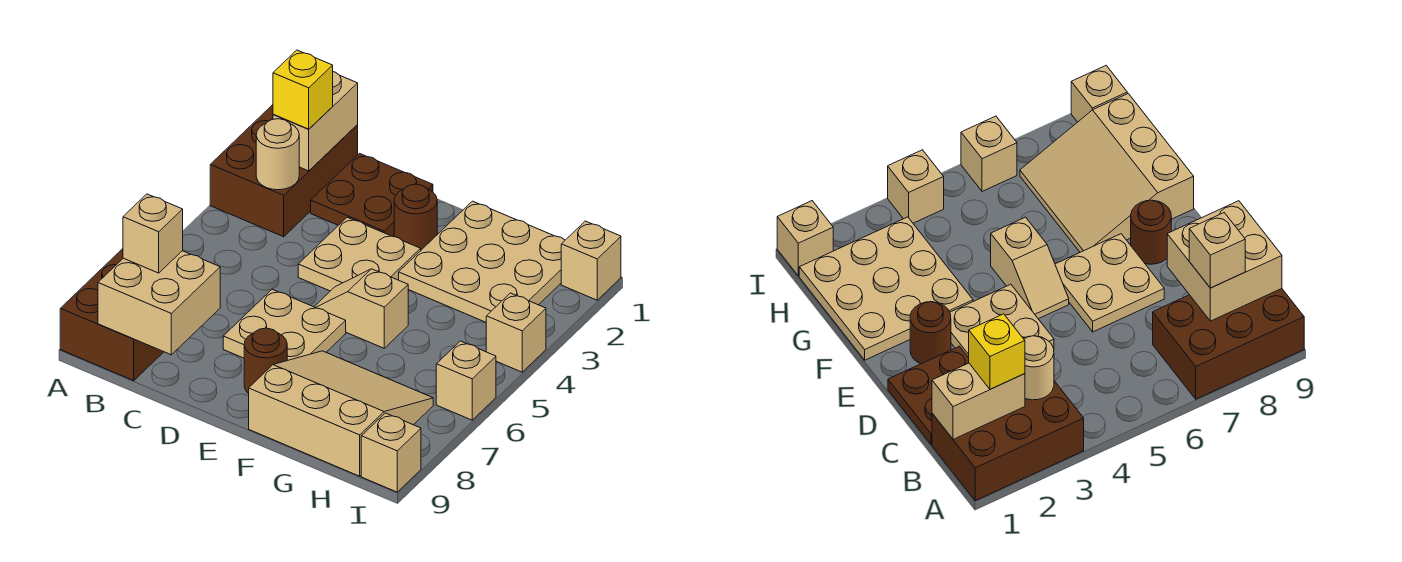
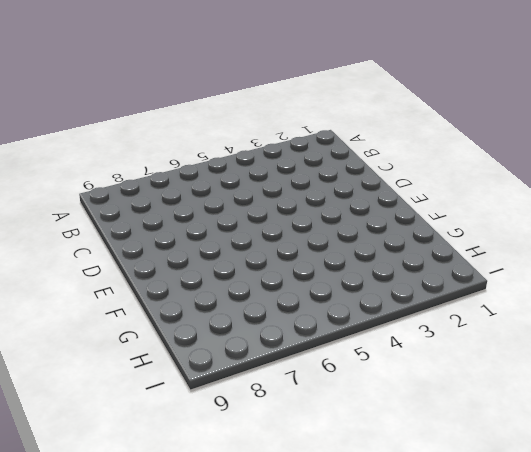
none -> brown 2x3 brick [210,105,358,237]
none -> brown 2x3 brick [60,249,163,381]
none -> brown 2x2 plate [311,154,433,236]

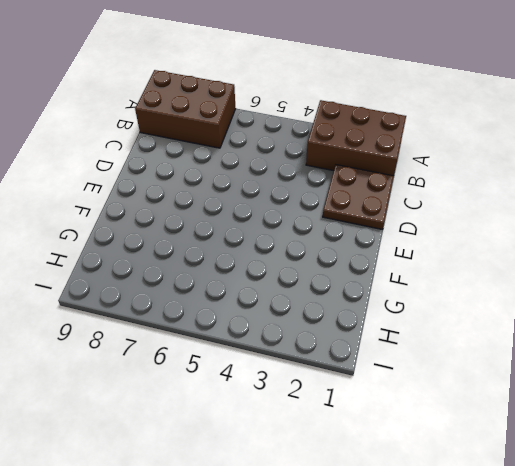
none -> tan 2x2 plate [298,217,421,291]
none -> tan 2x2 plate [223,289,346,360]
none -> brown 1x1 round brick [394,184,437,250]

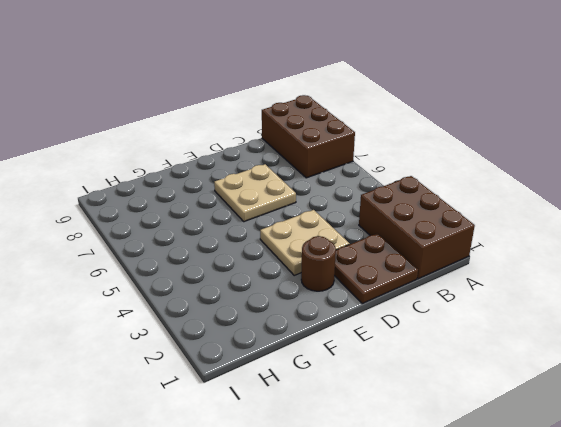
none -> tan 1x2 slope [314,269,408,348]
none -> brown 1x1 round brick [244,328,287,394]
none -> tan 3x3 plate [399,201,565,322]

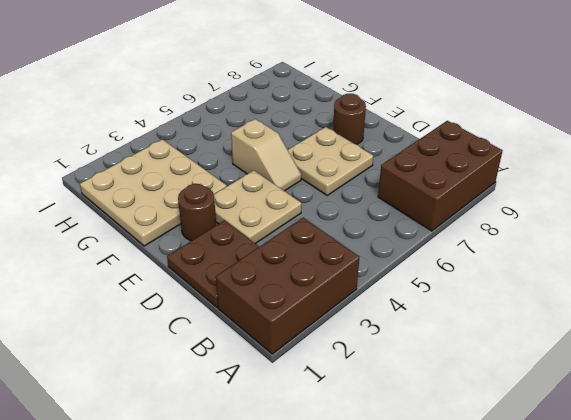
none -> tan 3x3 slope [249,351,433,476]
none -> tan 1x1 brick [561,221,621,300]
none -> tan 1x1 brick [486,293,546,372]

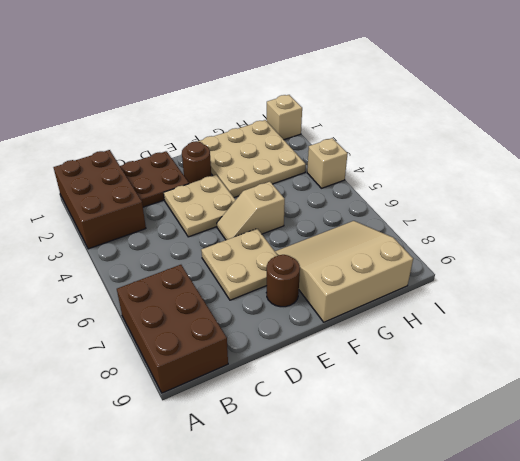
none -> tan 1x1 brick [436,341,496,420]
none -> tan 1x1 brick [361,413,421,492]
none -> tan 1x2 brick [273,72,358,171]

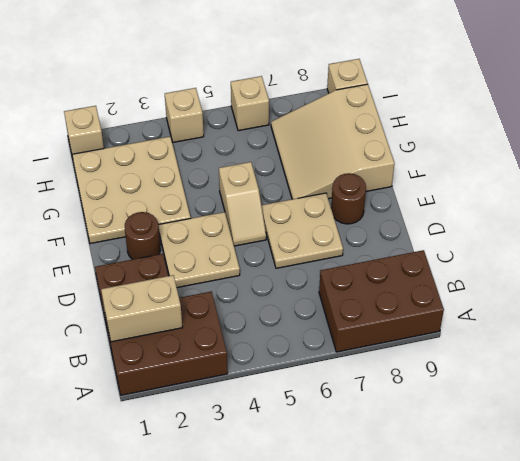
none -> tan 1x1 round brick [256,119,299,190]
none -> tan 2x2 brick [98,251,220,355]
none -> yellow 1x1 brick [273,50,333,129]

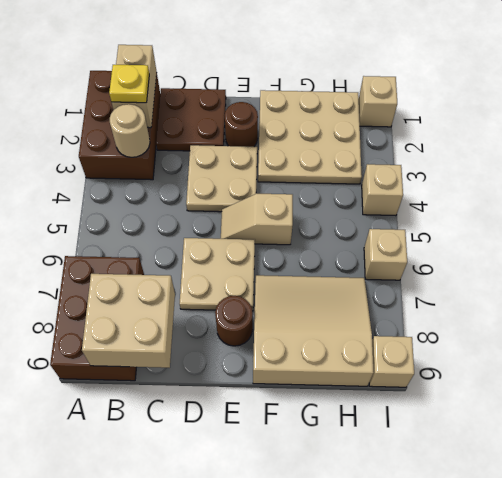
yellow 1x1 plate [109,65,149,103] -> yellow 1x1 brick [273,50,333,129]
none -> tan 1x1 brick [123,194,183,273]

